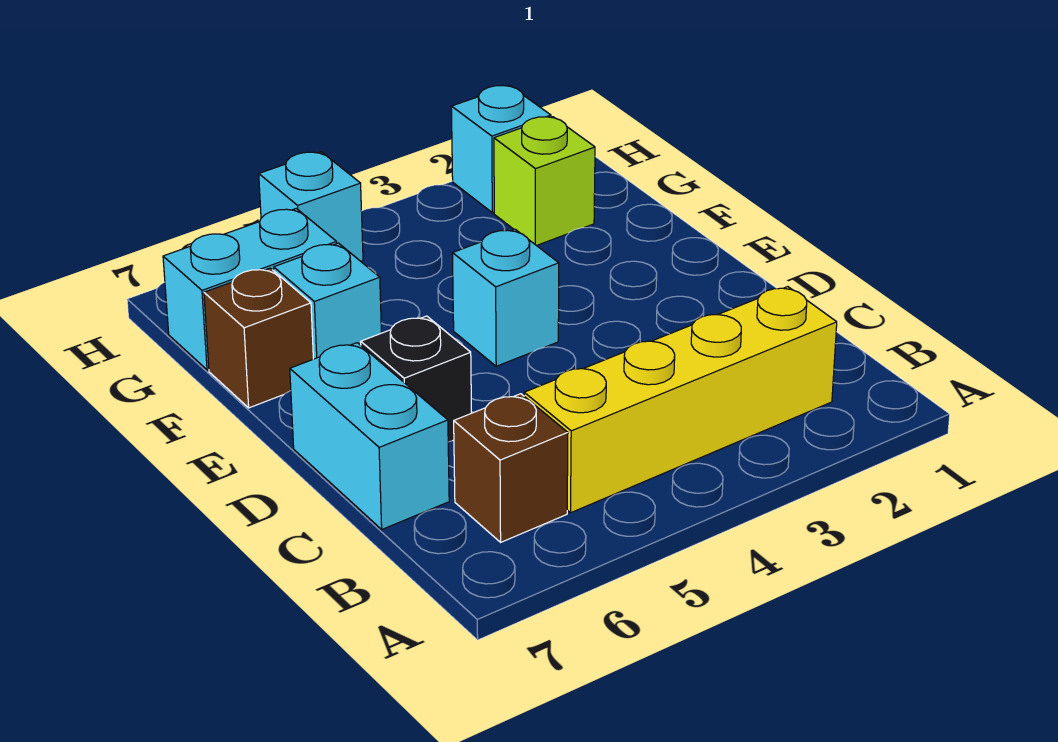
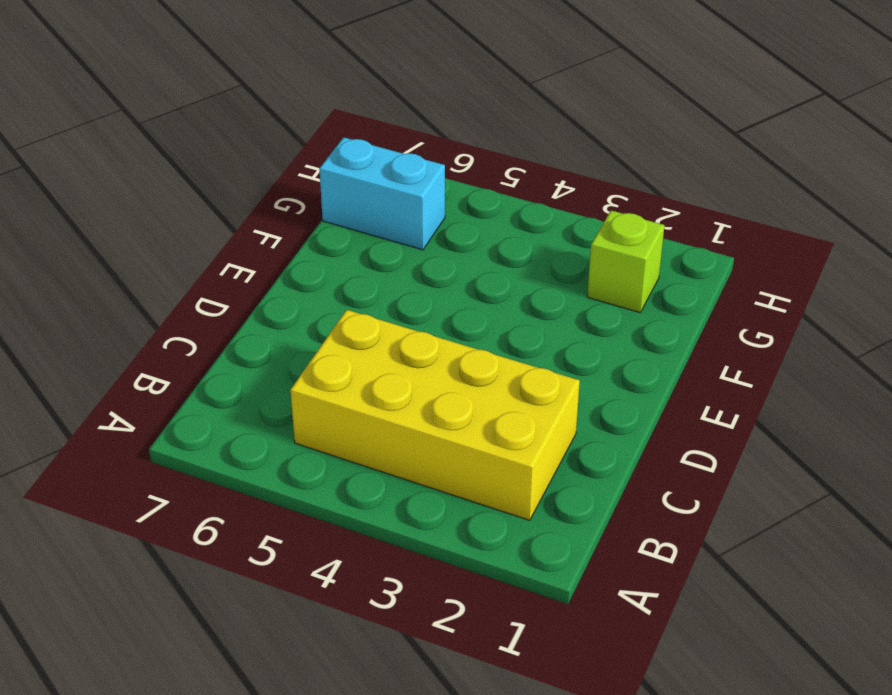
yellow 2x4 brick [290,310,580,520] -> yellow 1x4 brick [524,287,837,513]
none -> brown 1x1 brick [454,394,568,542]
none -> cyan 1x2 brick [290,343,449,529]

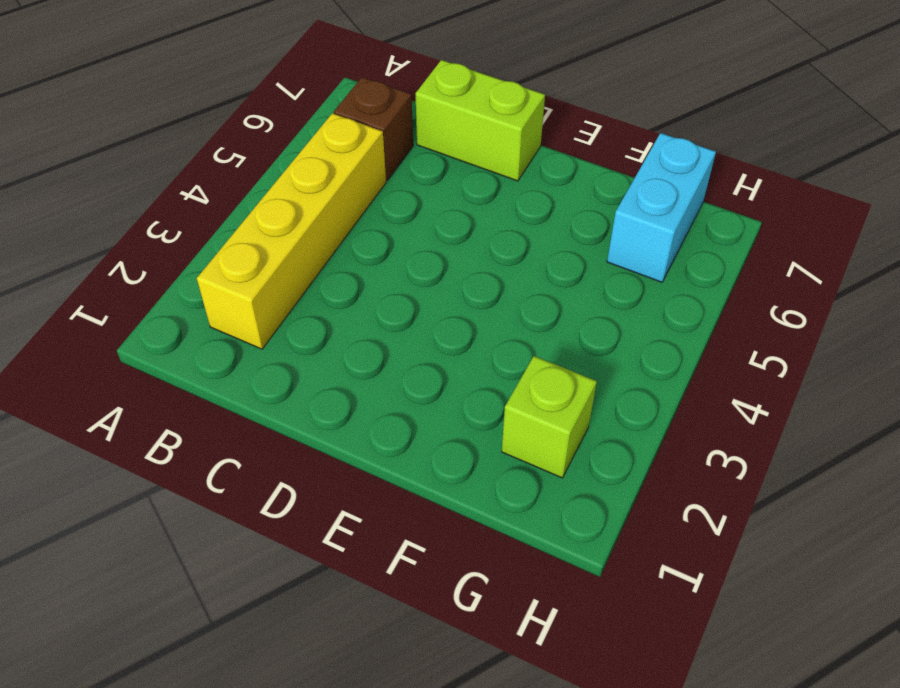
lime 1x2 brick [415,60,545,181] -> cyan 1x2 brick [290,343,449,529]
none -> black 1x1 brick [361,316,471,442]
none -> cyan 1x1 brick [452,229,559,366]

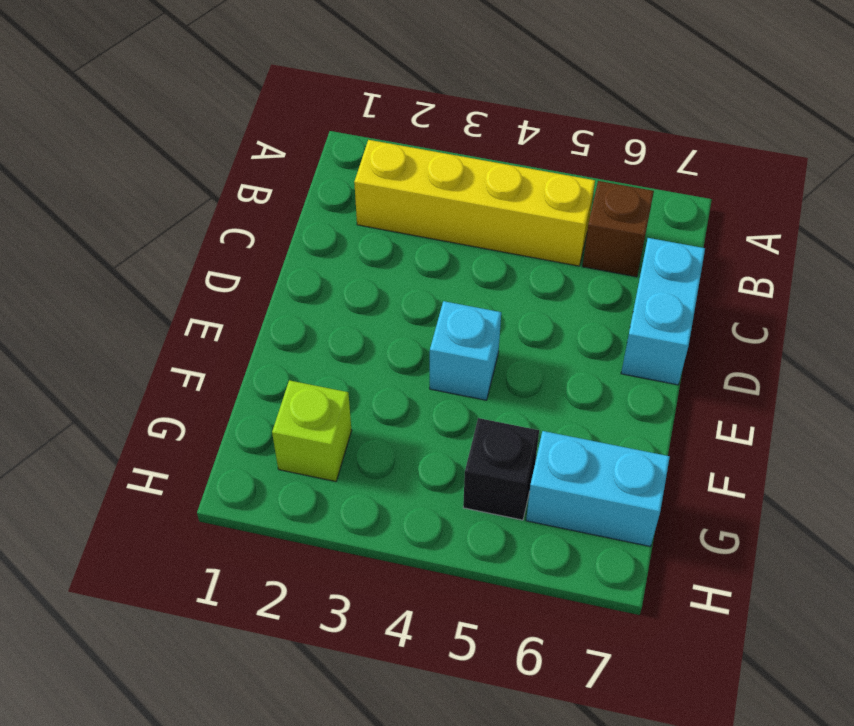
black 1x1 brick [463,418,539,520] -> black 1x1 brick moved to [361,316,471,442]
none -> cyan 1x1 brick [274,243,381,359]
none -> brown 1x1 brick [204,268,313,408]

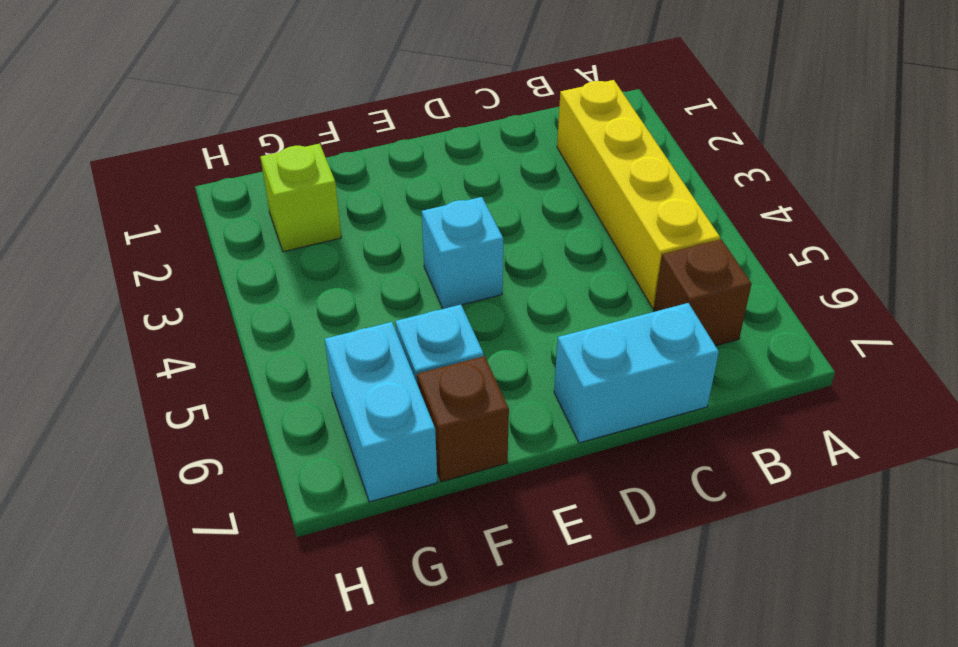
none -> black 1x1 brick [361,316,471,442]
none -> cyan 1x1 brick [451,86,551,213]

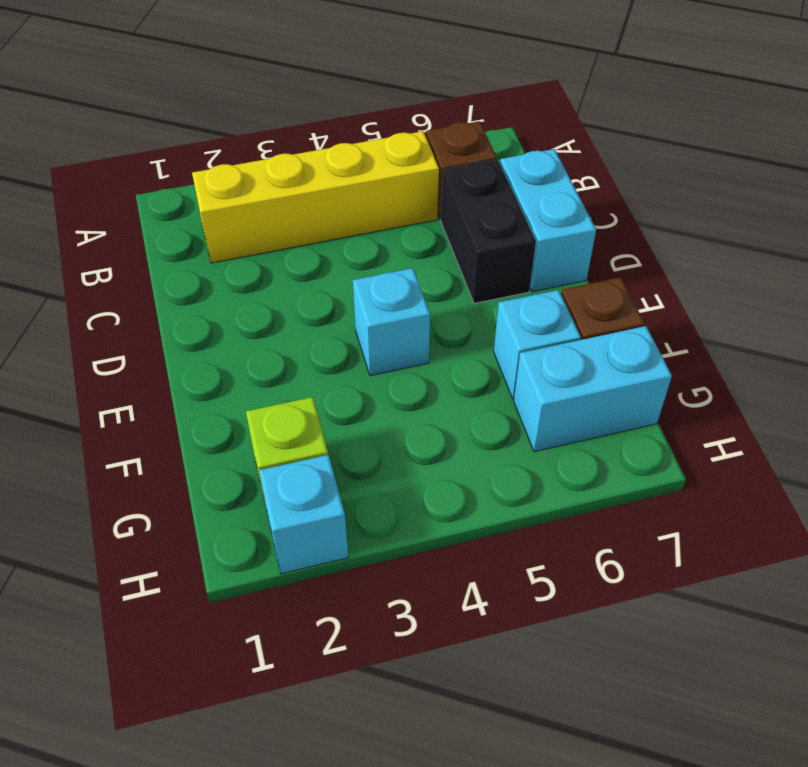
black 1x2 brick [441,160,536,303] -> black 1x1 brick [361,316,471,442]
none -> cyan 1x1 brick [259,152,363,261]

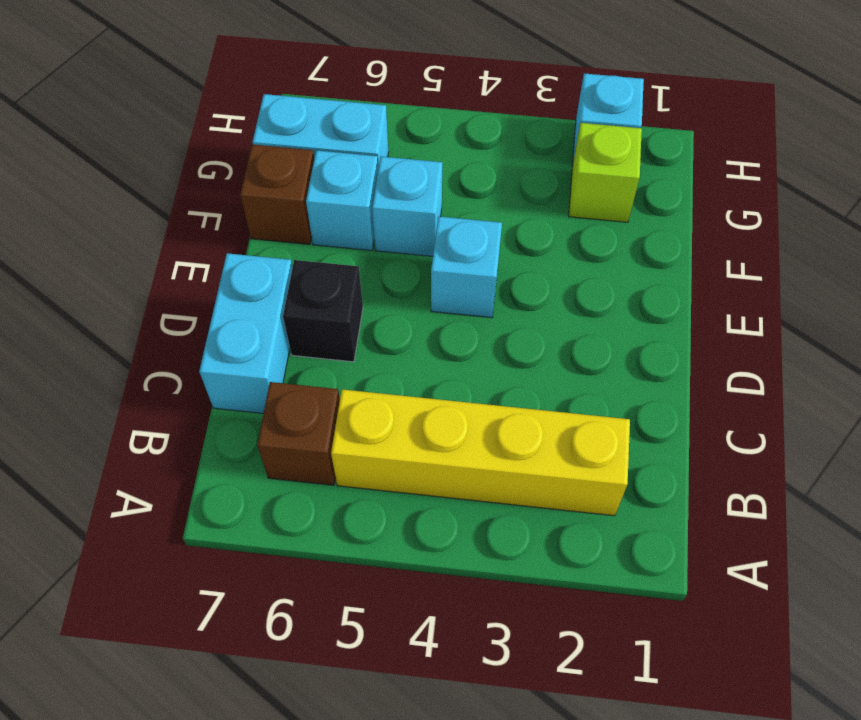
cyan 1x1 brick [372,156,442,256] -> cyan 1x1 brick moved to [259,152,363,261]

